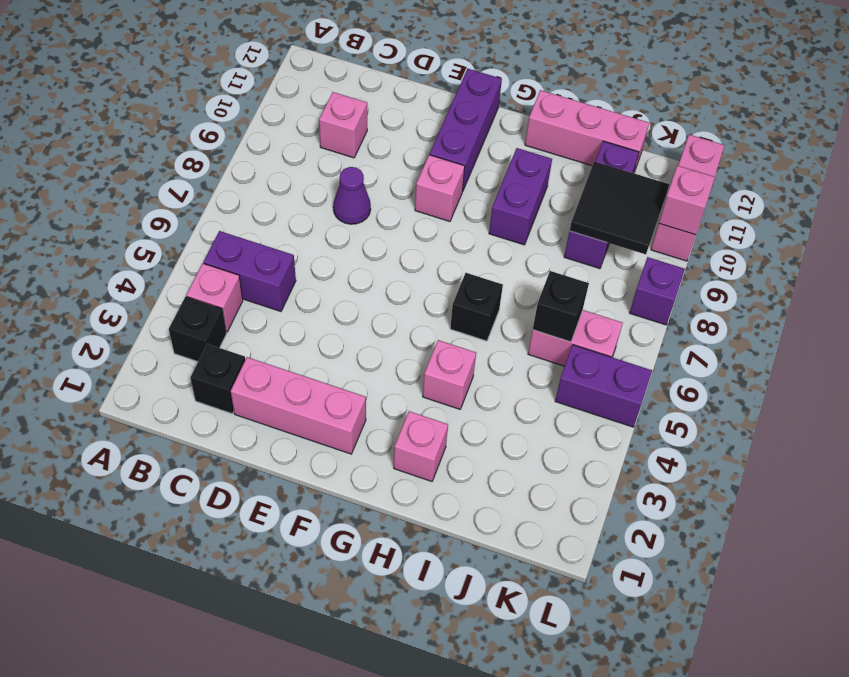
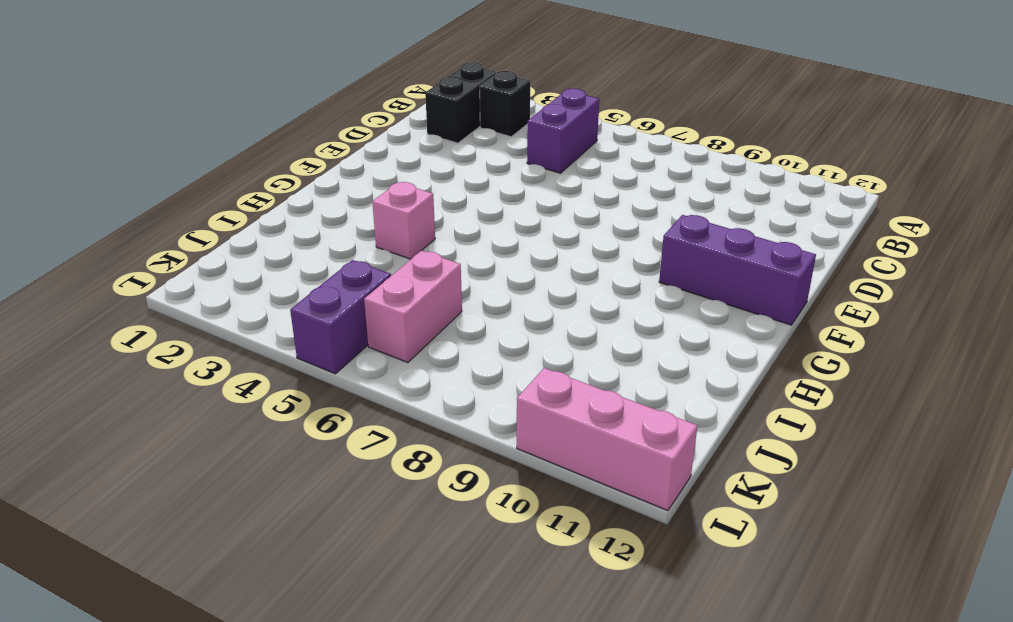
black 1x2 brick [425,63,497,143] -> black 1x1 brick [190,344,245,414]
none -> pink 1x1 brick [186,263,243,332]
none -> pink 1x1 brick [319,92,367,158]
none -> pink 1x3 brick [231,357,366,454]

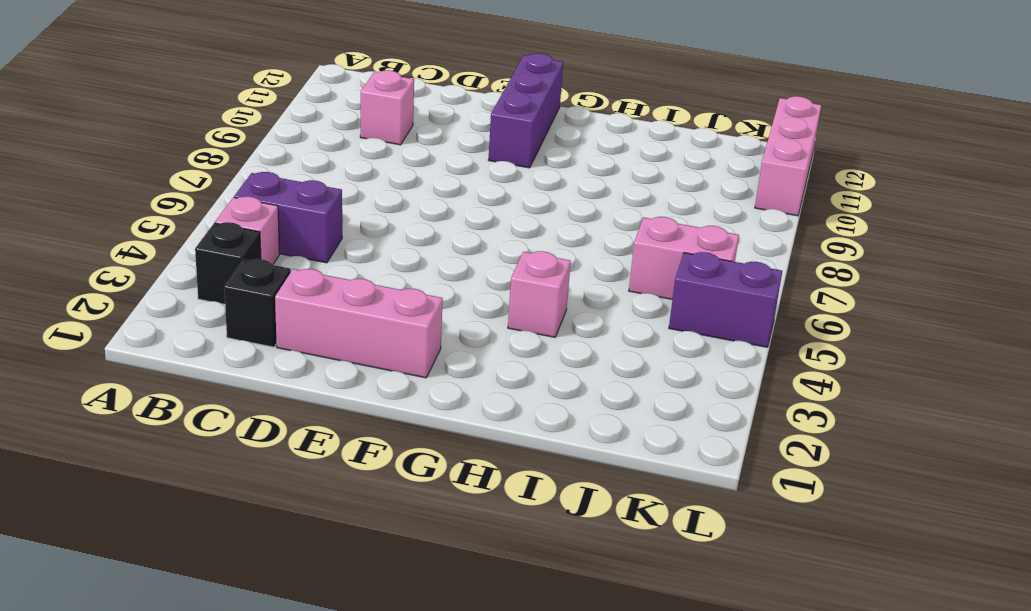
none -> purple 1x1 cone [333,167,371,224]
none -> pink 1x1 brick [415,155,465,221]
none -> pink 1x1 brick [394,411,448,481]

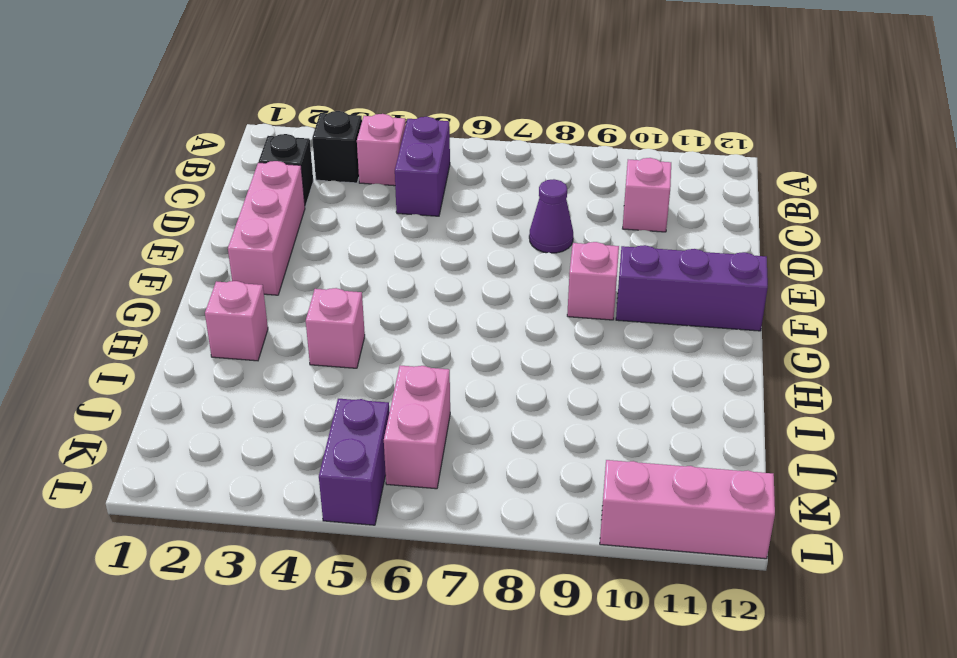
none -> black 1x1 brick [450,273,503,341]
none -> purple 1x2 brick [489,148,552,245]
none -> pink 1x3 brick [525,90,649,172]

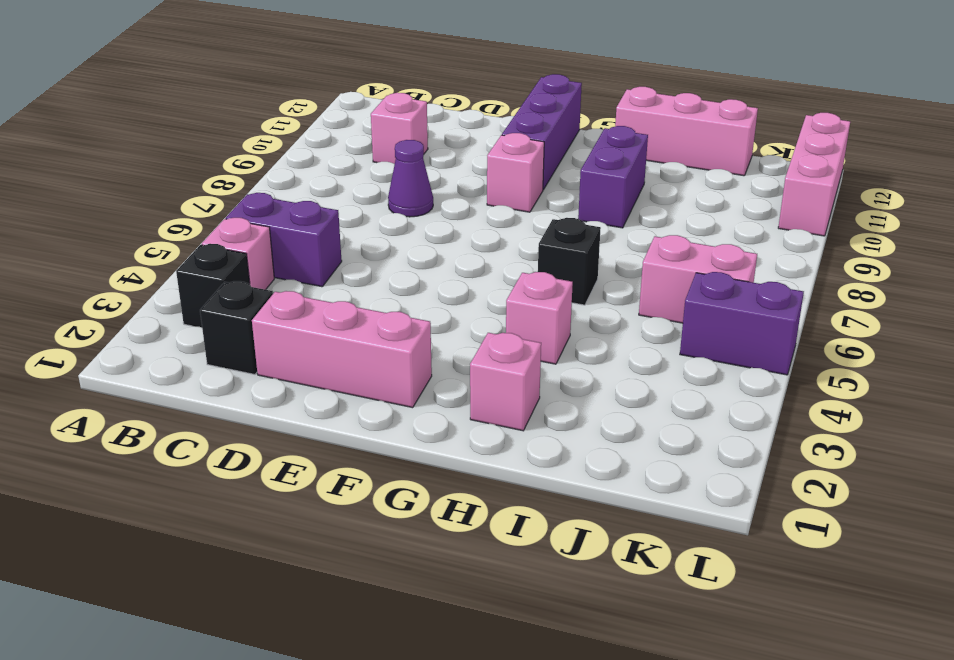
none -> purple 1x3 brick [564,141,639,269]
none -> purple 1x1 brick [630,257,685,325]
none -> black 1x1 brick [533,271,589,342]

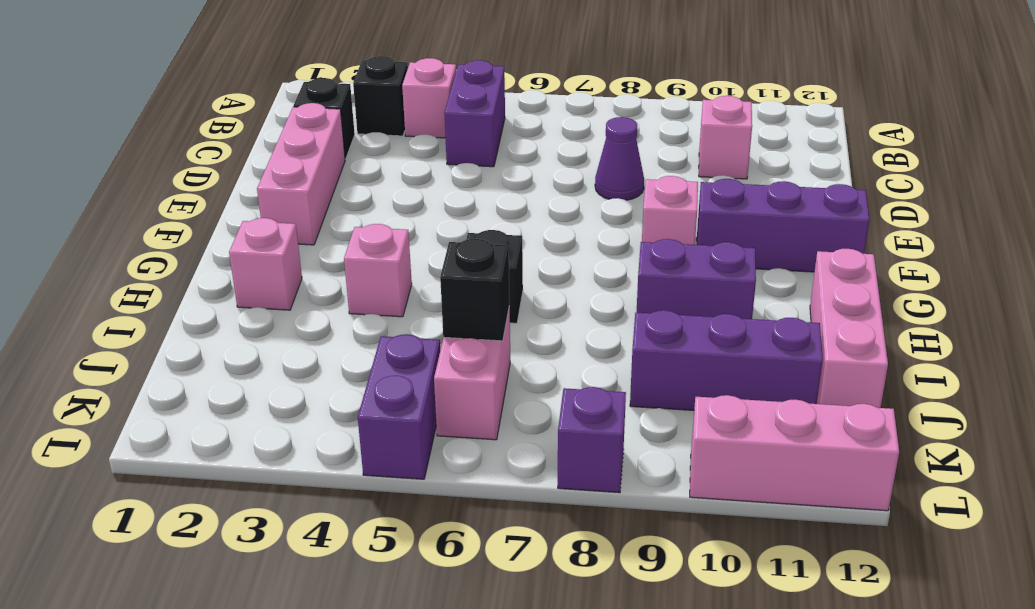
none -> black 2x2 tile [570,161,669,254]
none -> pink 1x1 brick [659,166,715,235]

